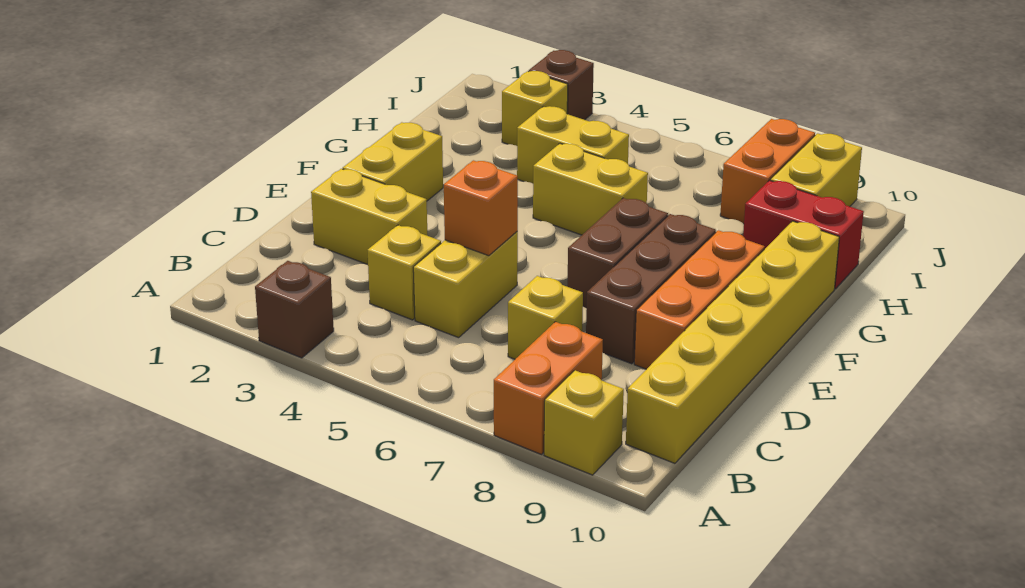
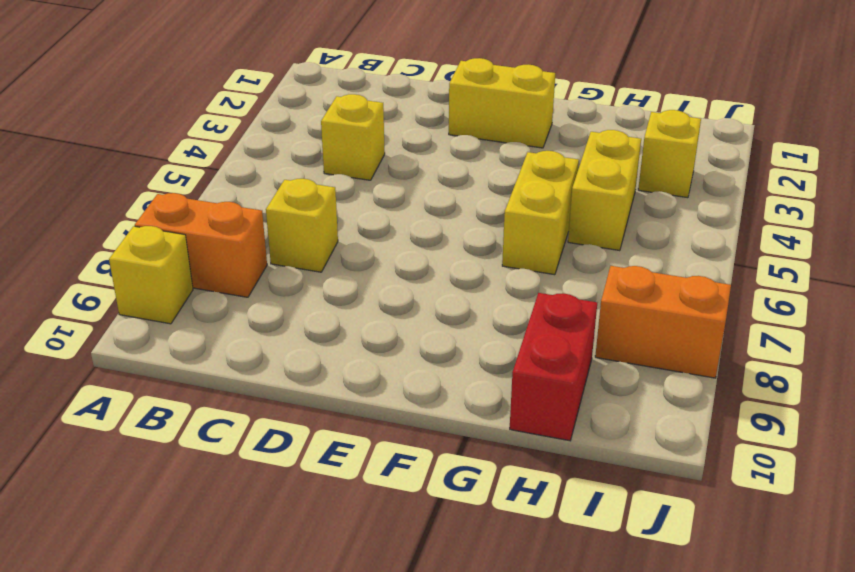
none -> brown 1x1 brick [255,261,334,358]
none -> yellow 1x6 brick [626,221,839,463]
none -> yellow 1x2 brick [413,232,518,338]

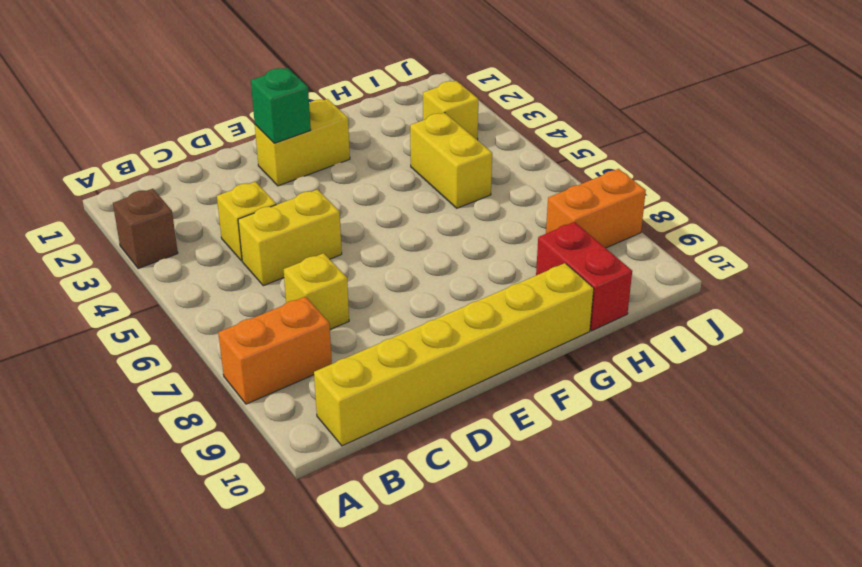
green 1x1 brick [251,68,311,143] -> none
none -> yellow 1x1 brick [544,370,624,475]
none -> yellow 1x2 brick [311,169,427,265]
none -> brown 1x3 brick [586,214,716,364]

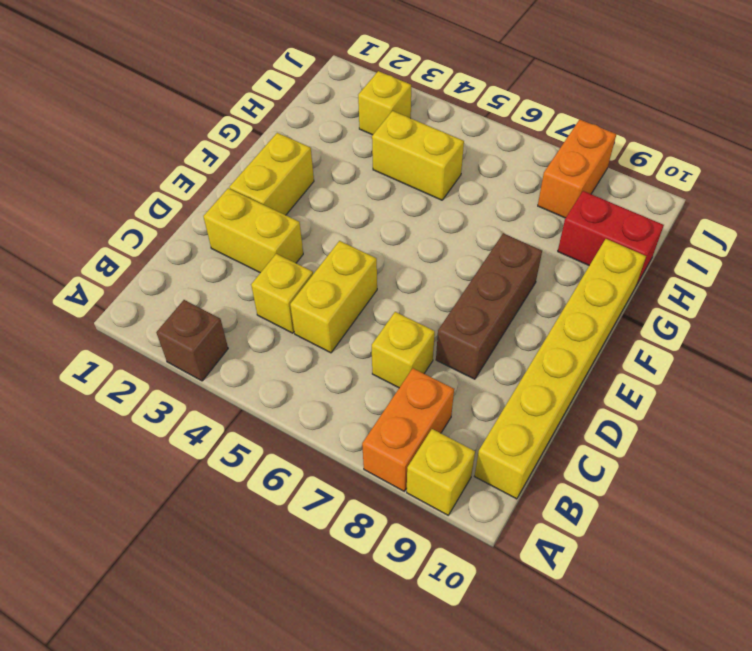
none -> orange 1x3 brick [634,230,765,369]
none -> brown 1x2 brick [567,198,668,308]
none -> yellow 1x2 brick [533,144,648,235]

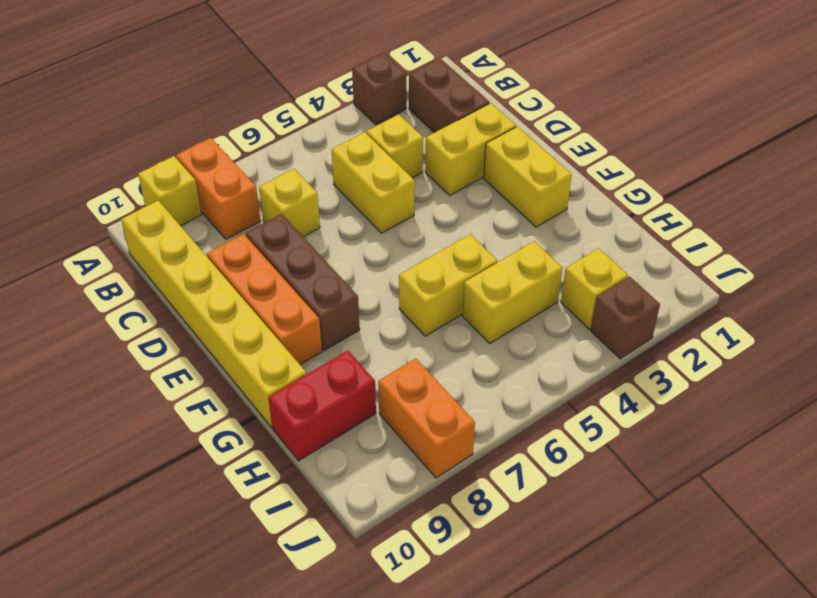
brown 1x2 brick [409,58,490,133] -> brown 1x2 brick moved to [567,198,668,308]
none -> yellow 1x2 brick [770,133,862,206]
none -> orange 1x1 brick [444,160,518,256]

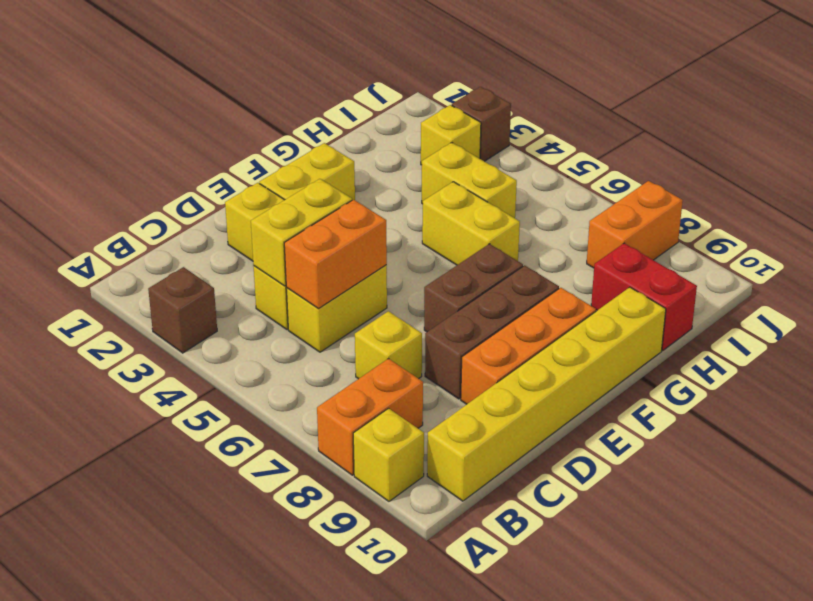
yellow 1x2 brick [251,179,352,286] -> yellow 1x2 brick moved to [770,133,862,206]
orange 1x2 brick [284,200,387,309] -> orange 1x1 brick [444,160,518,256]

